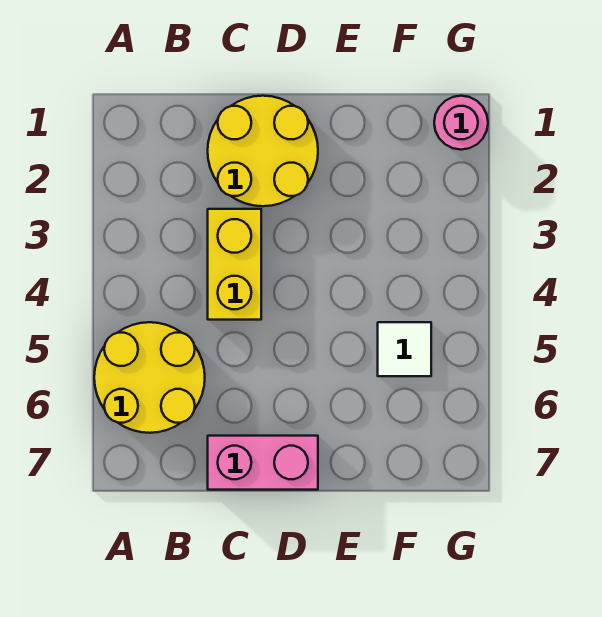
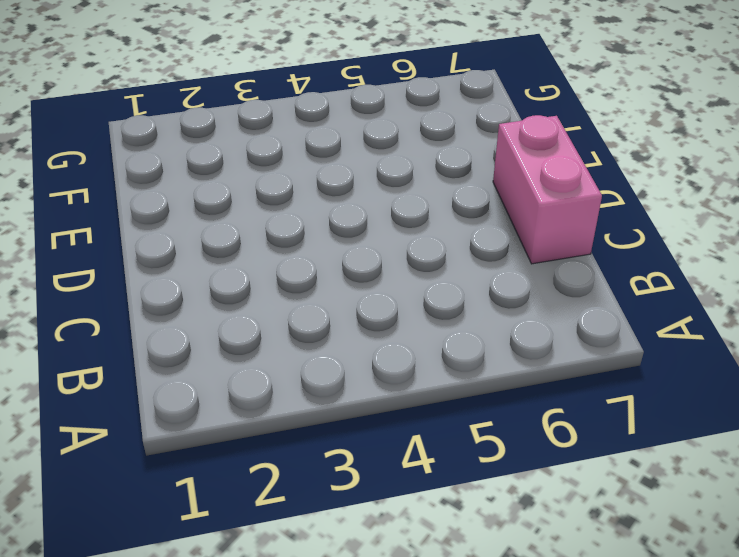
none -> yellow 2x2 round brick [94,322,205,433]
none -> yellow 2x2 round brick [208,96,318,206]

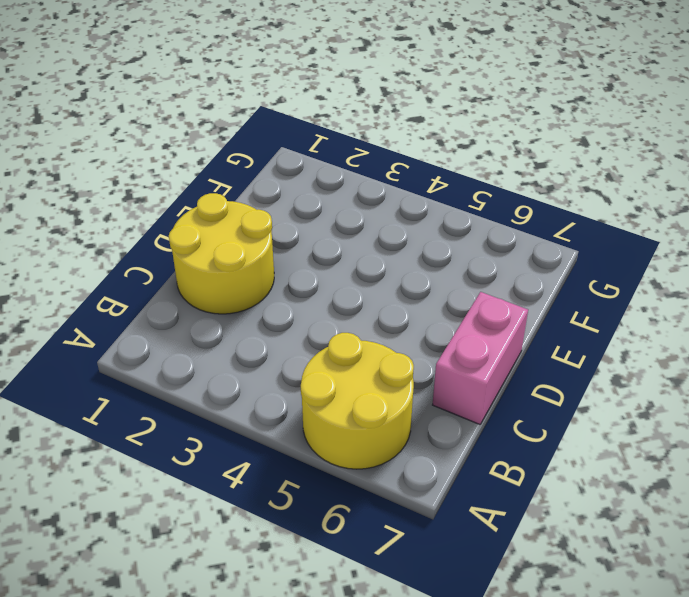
none -> yellow 1x2 brick [208,209,261,320]
none -> white 1x1 tile [378,322,431,376]

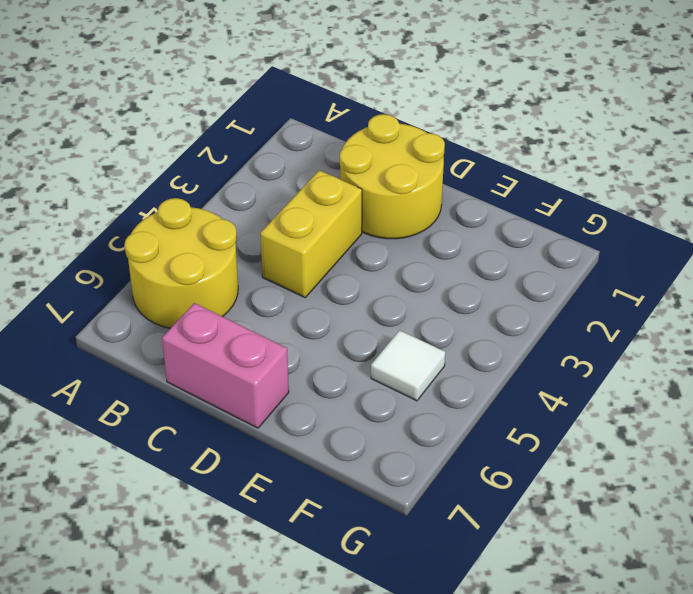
none -> pink 1x1 round brick [434,96,488,150]

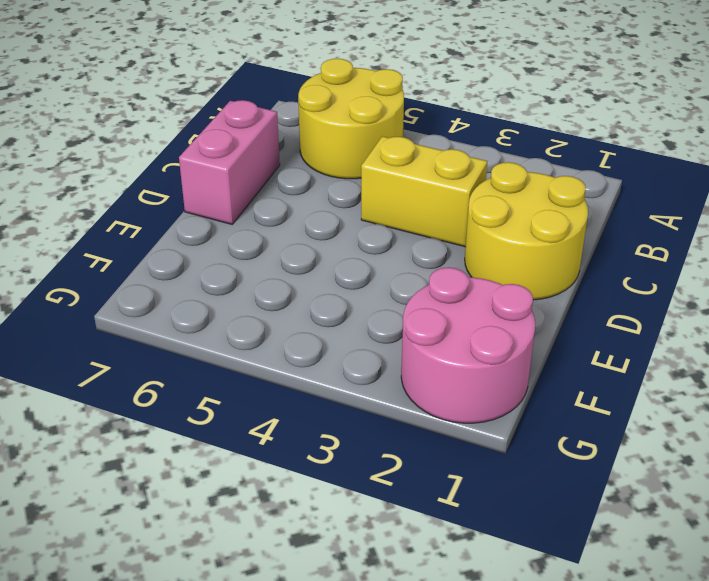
pink 2x2 round brick [401,267,535,423] -> pink 1x1 round brick [434,96,488,150]
none -> white 1x1 tile [378,322,431,376]

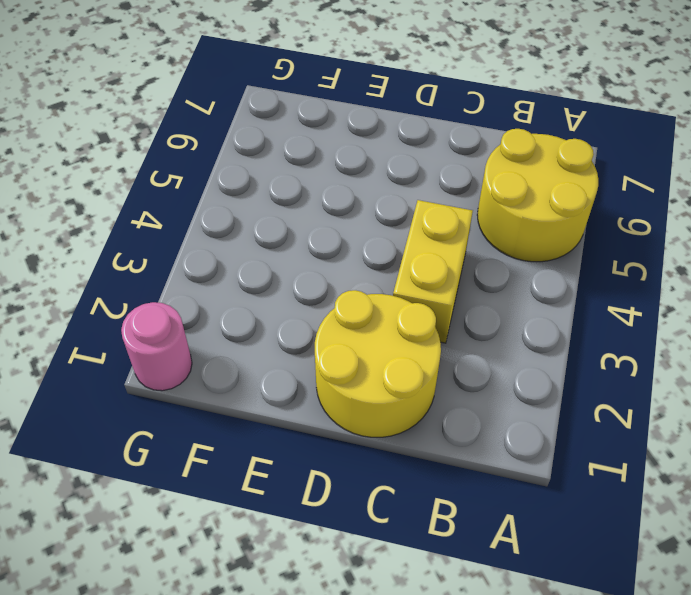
none -> pink 1x2 brick [208,436,318,490]
none -> white 1x1 tile [378,322,431,376]

